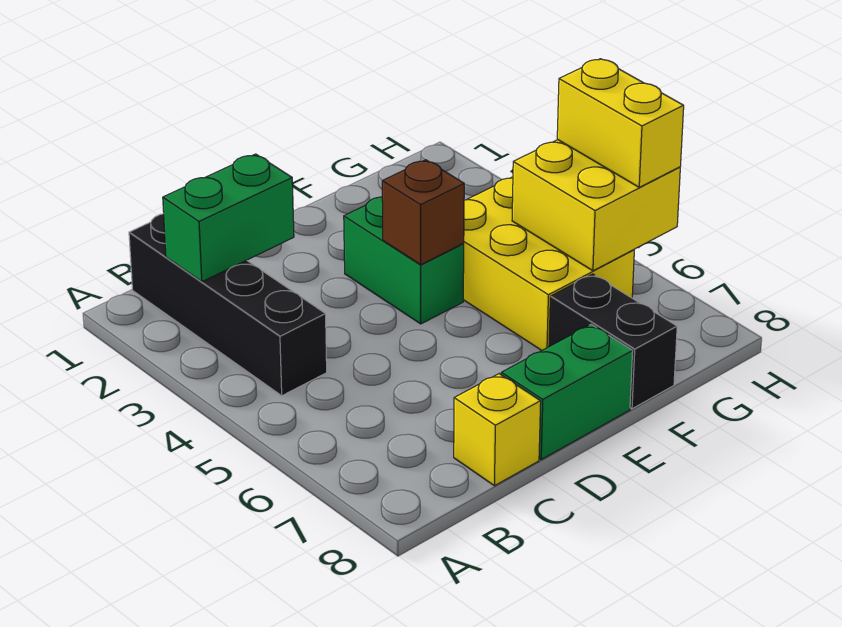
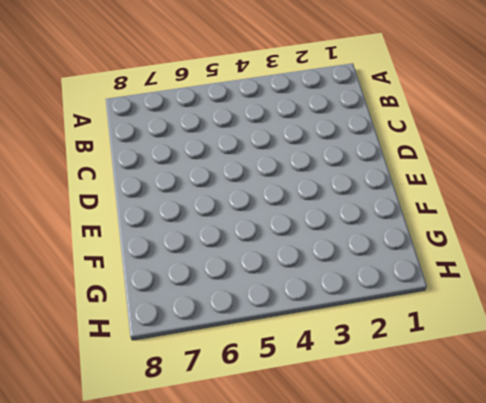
none -> black 1x4 brick [129,214,327,396]
none -> yellow 1x1 brick [454,374,541,486]

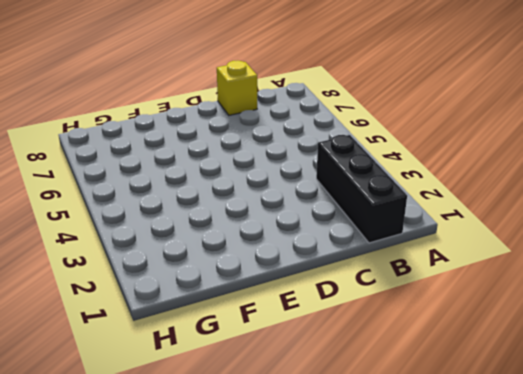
black 1x3 brick [316,135,407,243] -> black 1x4 brick [129,214,327,396]
none -> green 1x2 brick [501,325,633,459]
none -> green 1x2 brick [344,197,464,324]

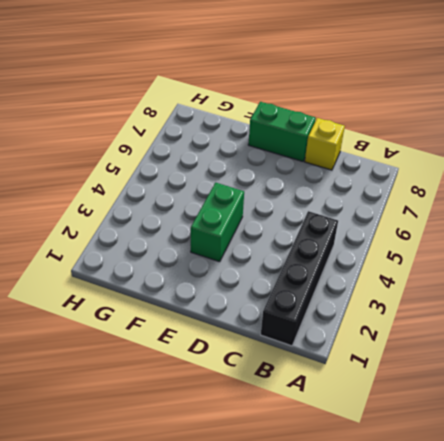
none -> yellow 2x3 brick [463,177,634,351]
none -> black 1x2 brick [549,274,677,409]

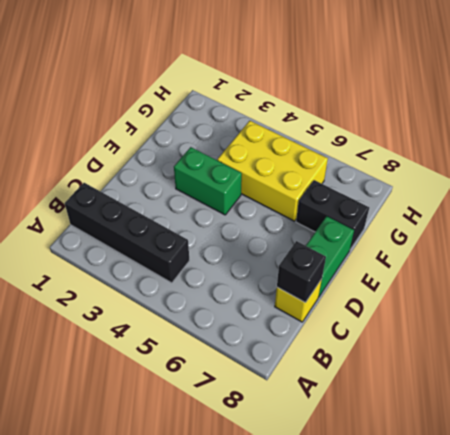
black 1x1 brick [277,241,326,303] -> none
none -> green 1x2 brick [163,154,294,282]
none -> brown 1x1 brick [382,160,464,265]

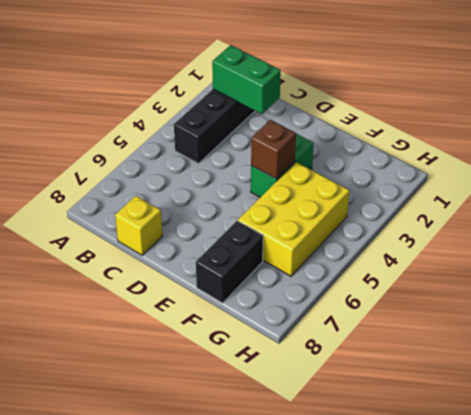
none -> green 1x2 brick [501,325,633,459]
none -> yellow 2x2 brick [512,140,680,271]

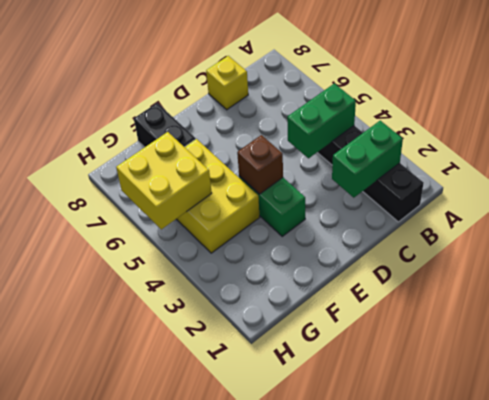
green 1x2 brick [287,83,356,158] -> green 1x2 brick moved to [501,325,633,459]
none -> yellow 1x2 brick [557,59,684,187]

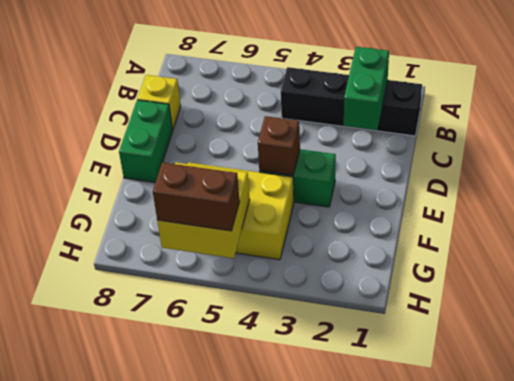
brown 1x2 brick [153,162,240,231] -> yellow 1x2 brick [557,59,684,187]
none -> black 1x2 brick [549,274,677,409]

